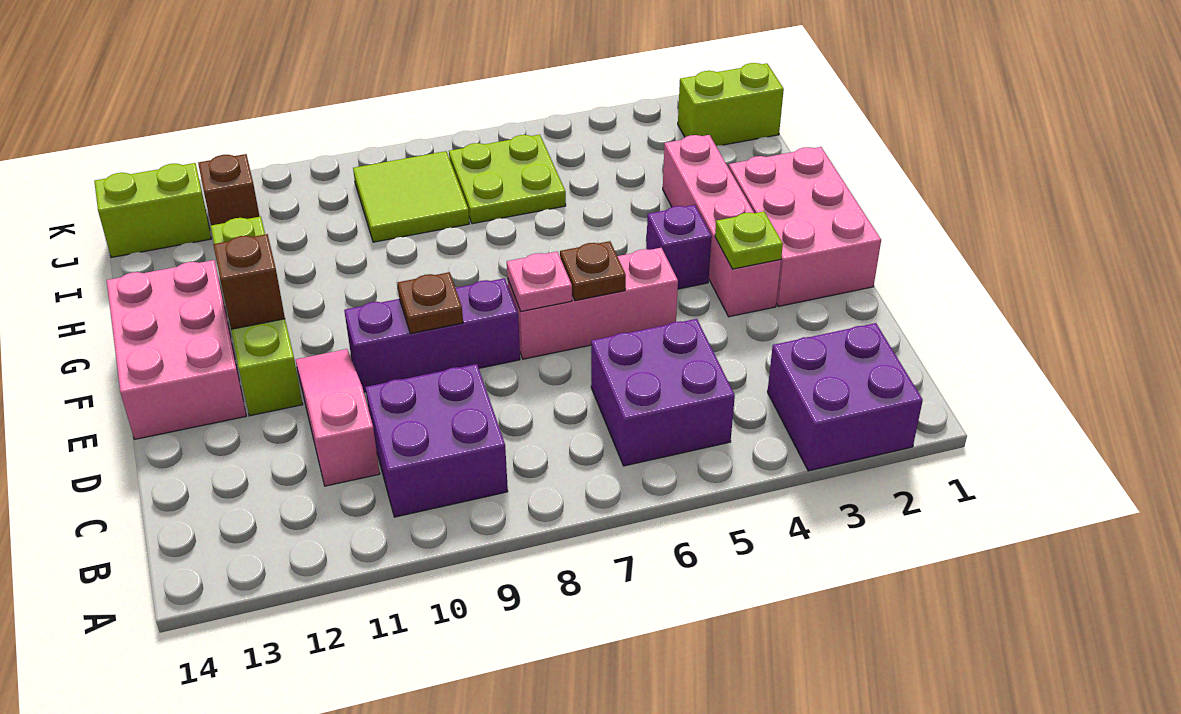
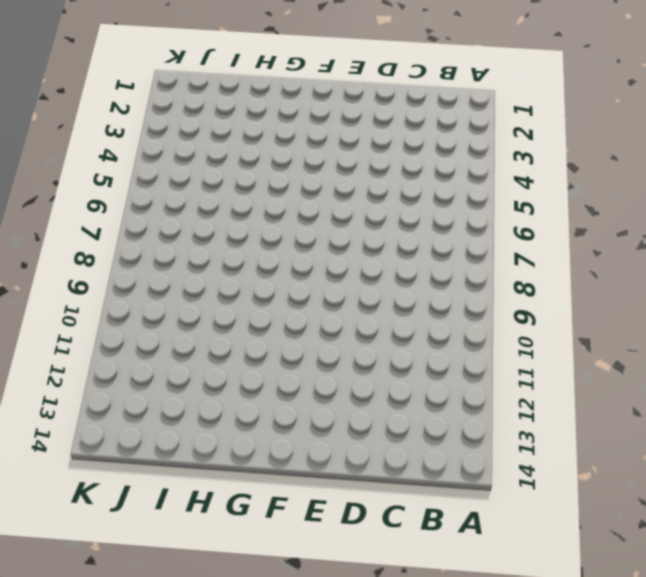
none -> purple 2x2 brick [767,323,923,471]
none -> purple 2x2 brick [591,319,735,466]
none -> purple 2x2 brick [365,364,508,517]

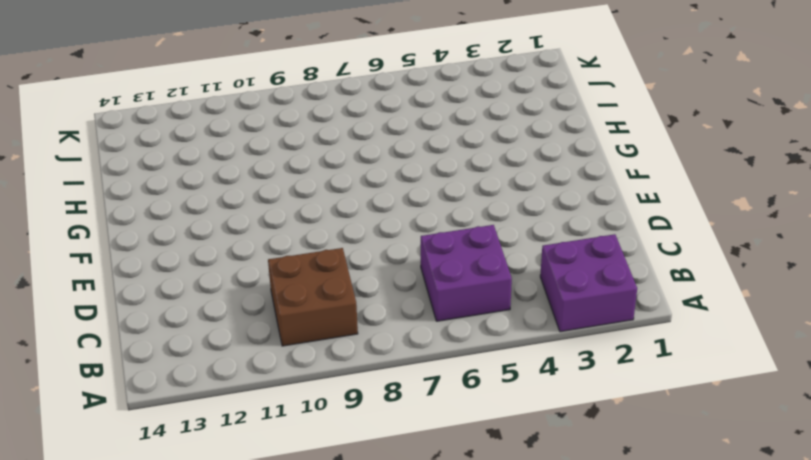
brown 2x2 brick [268,248,358,346] -> purple 2x2 brick [365,364,508,517]
none -> pink 1x3 slope [296,349,380,486]
none -> pink 2x3 brick [729,147,881,306]
none -> pink 1x4 brick [663,135,781,317]

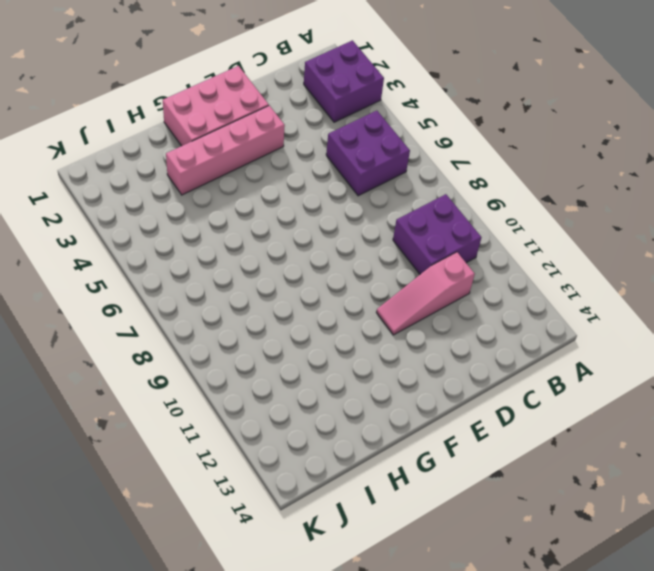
none -> pink 1x3 brick [507,248,678,359]
none -> purple 1x3 brick [344,278,520,392]
none -> lime 1x4 brick [211,216,303,416]

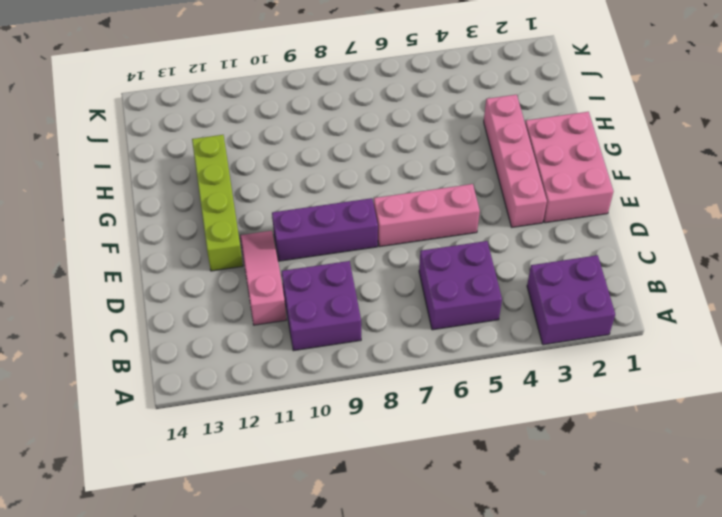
none -> pink 2x3 brick [107,260,246,439]
none -> purple 1x1 brick [646,205,712,289]
none -> lime 2x2 plate [449,135,566,224]

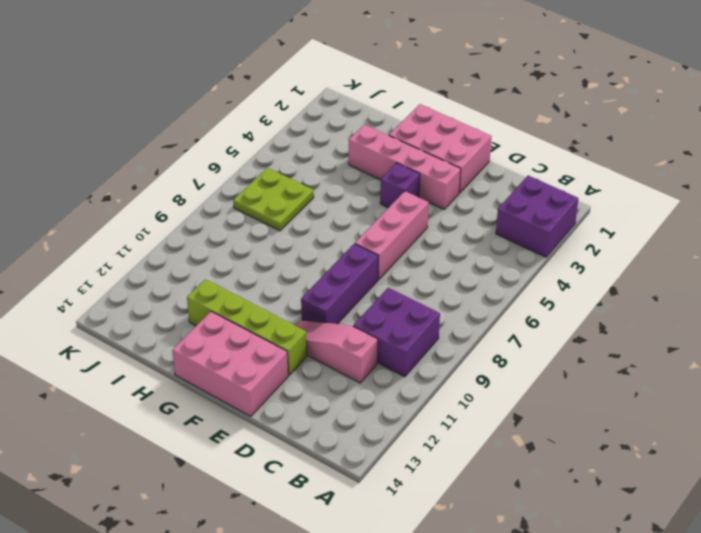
none -> purple 2x2 brick [591,319,735,466]
none -> lime 2x2 tile [353,151,469,242]
none -> lime 1x2 brick [678,63,784,146]

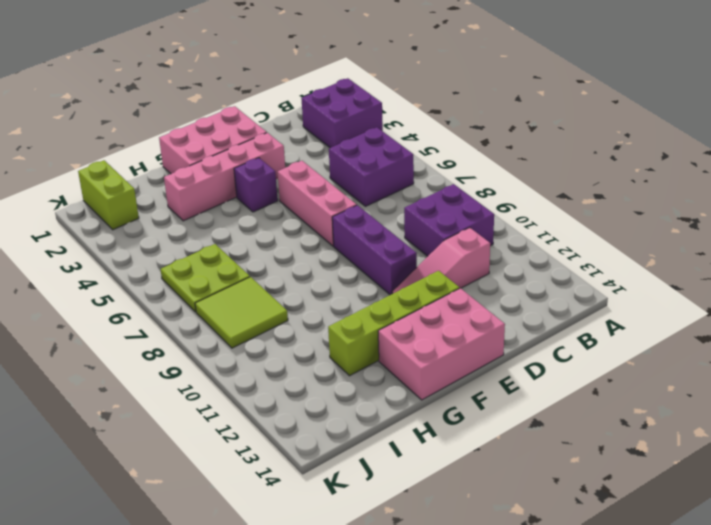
none -> brown 1x1 brick [198,154,260,225]
none -> lime 1x2 brick [94,163,211,258]
none -> lime 1x1 plate [715,211,783,269]

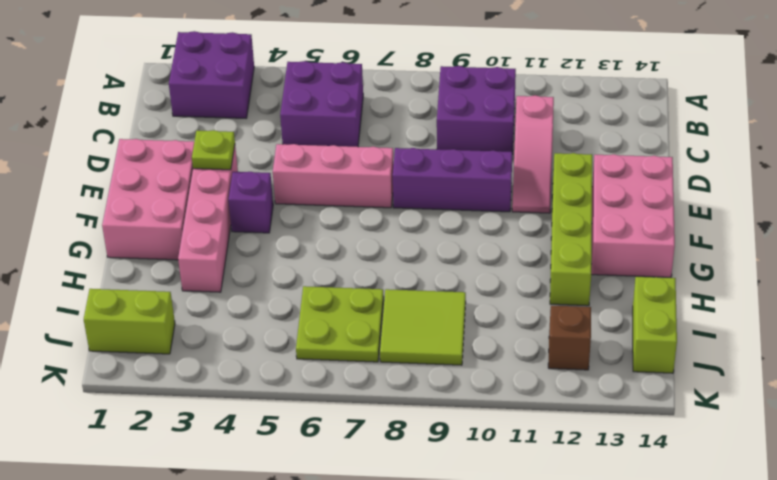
lime 1x2 brick [633,277,677,373] -> lime 1x2 brick turned to [94,163,211,258]
none -> brown 1x1 plate [560,241,626,301]
none -> pink 1x1 plate [507,252,572,311]
none -> brown 1x1 plate [398,272,463,334]

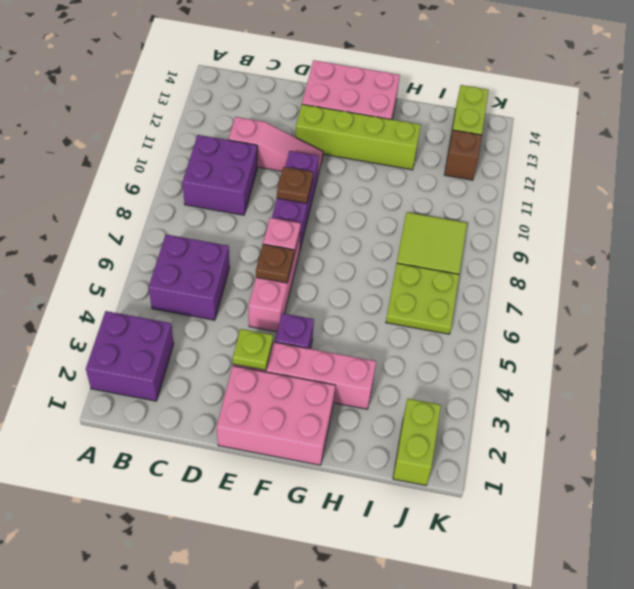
none -> brown 1x1 brick [213,234,285,329]

